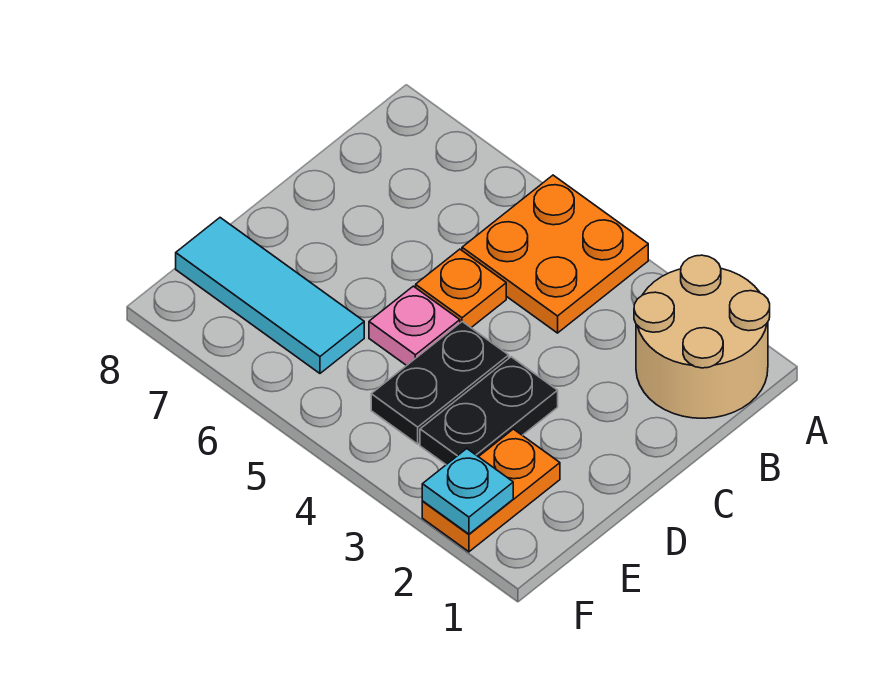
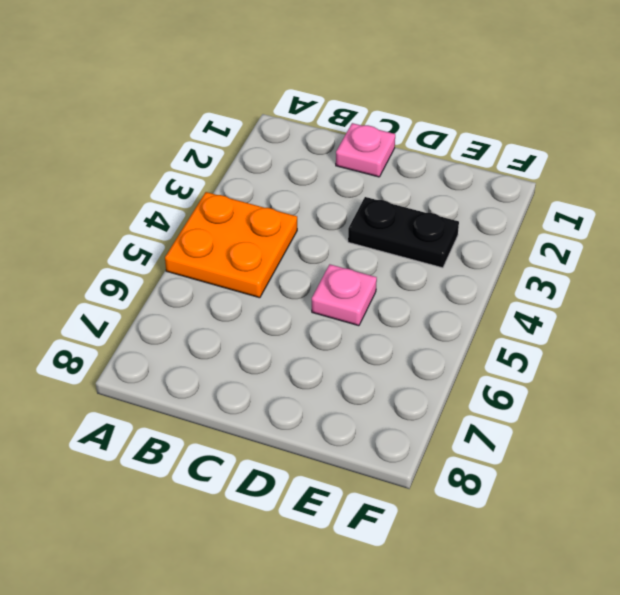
pink 1x1 plate [336,123,395,177] -> none
none -> tan 2x2 round brick [634,255,770,418]
none -> orange 1x1 plate [416,249,506,328]

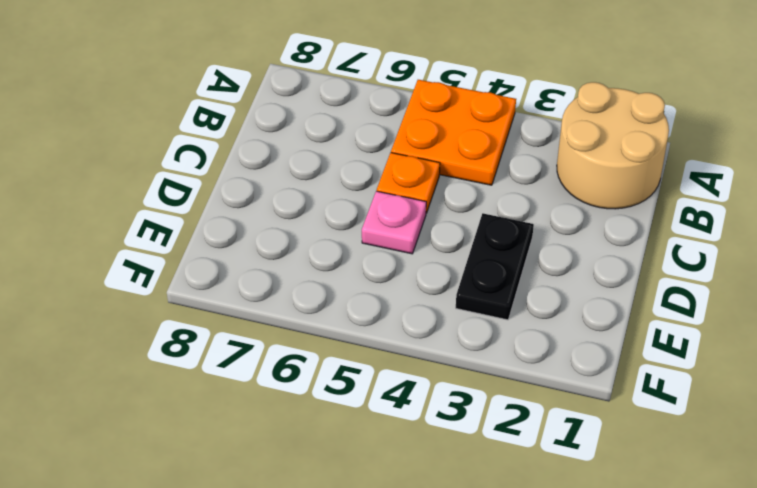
none -> black 1x2 plate [371,322,509,444]
none -> orange 1x2 plate [422,429,560,552]

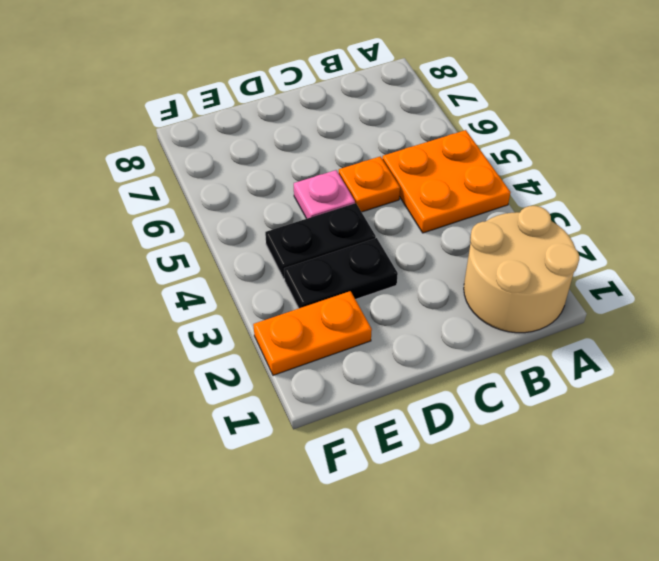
none -> cyan 1x3 tile [176,218,364,373]
none -> cyan 1x1 plate [422,449,513,534]

